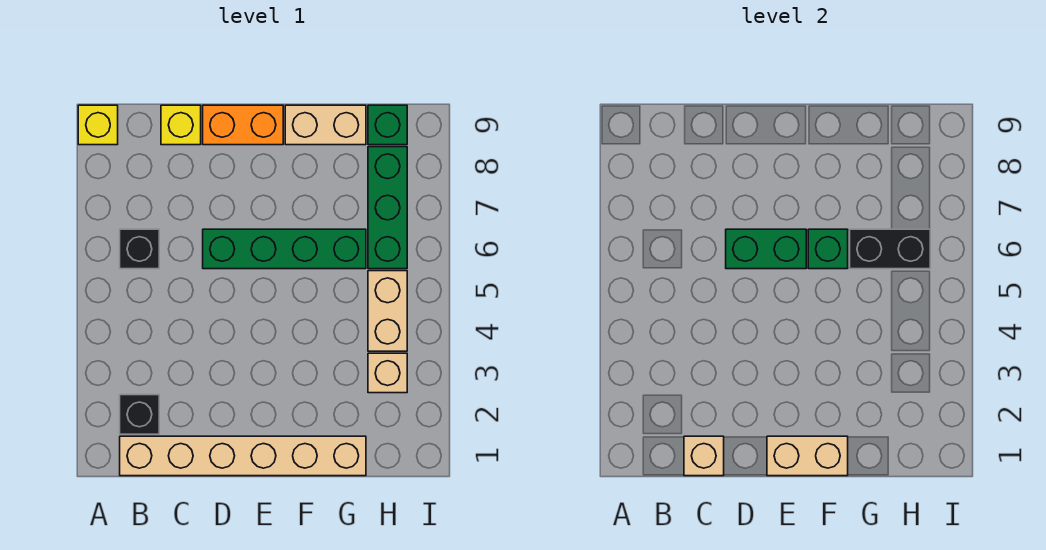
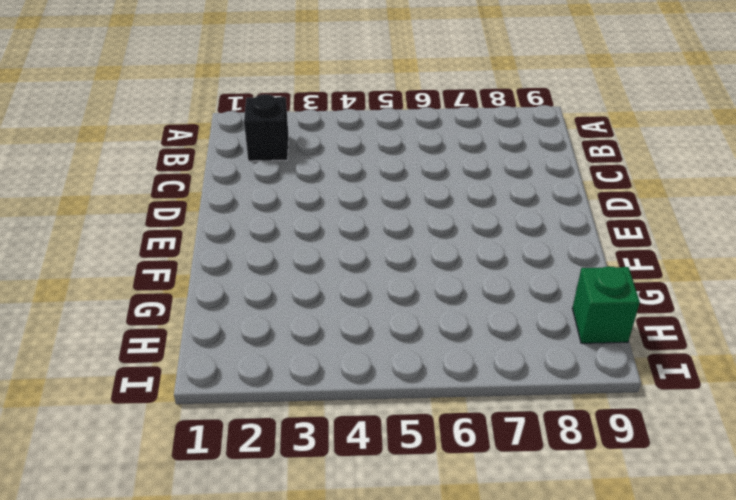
none -> yellow 1x1 brick [78,105,118,145]
none -> tan 1x6 brick [120,436,366,476]
none -> black 1x1 brick [120,229,159,269]

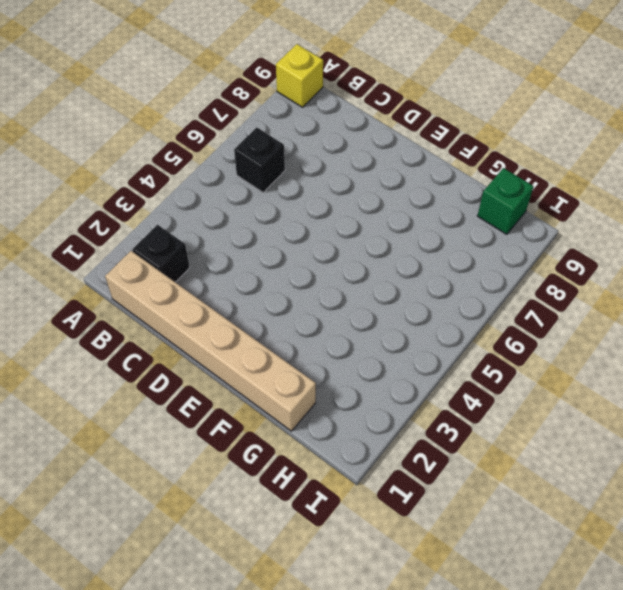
none -> yellow 1x1 brick [161,105,201,145]
none -> green 1x4 brick [203,229,366,269]
none -> orange 1x2 brick [203,105,283,145]

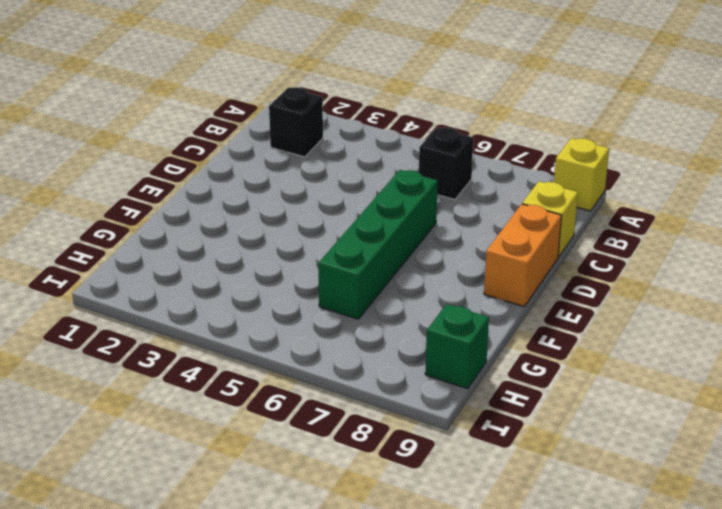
none -> tan 1x6 brick [120,436,366,476]
none -> tan 1x2 brick [285,105,366,145]
none -> tan 1x1 brick [368,353,407,393]

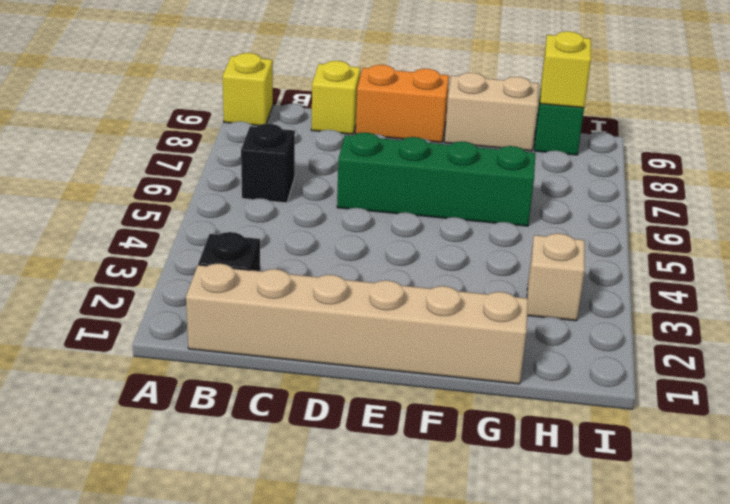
yellow 1x1 brick [540,31,591,108] -> none
none -> tan 1x2 brick [368,271,407,351]
none -> green 1x3 brick [368,147,407,269]
none -> tan 1x1 brick [684,436,724,476]

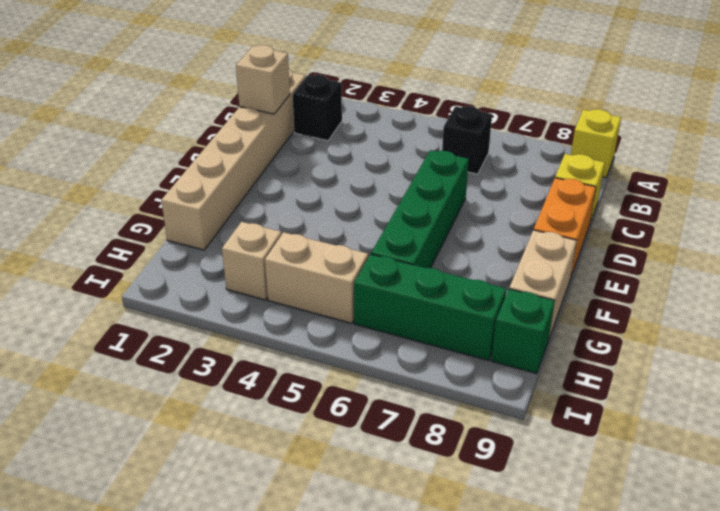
none -> green 1x2 brick [726,229,806,269]
none -> tan 1x2 brick [767,436,848,476]
none -> green 1x1 brick [808,229,848,269]

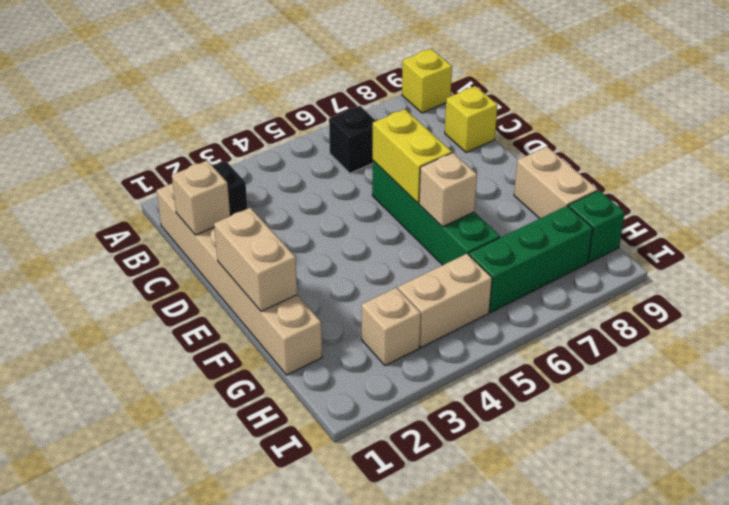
yellow 1x2 brick [373,109,452,203] -> green 1x2 brick [726,229,806,269]
tan 1x1 brick [419,153,477,227] -> green 1x1 brick [808,229,848,269]
none -> orange 1x2 brick [203,105,283,145]
none -> black 1x2 brick [850,229,930,269]

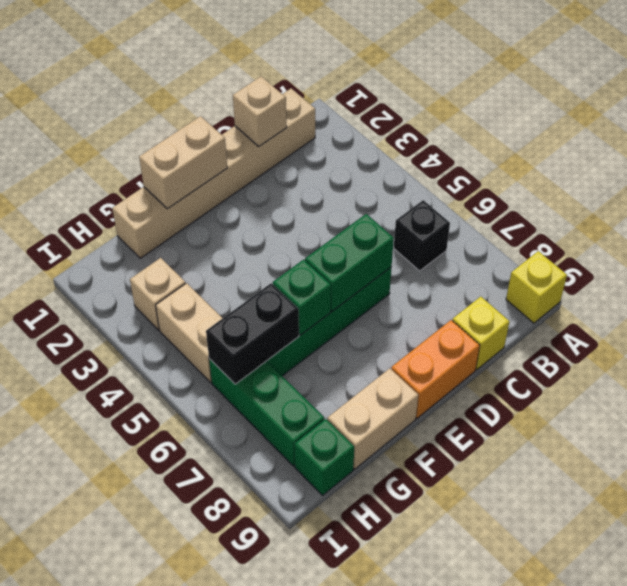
none -> black 1x1 brick [120,395,159,434]

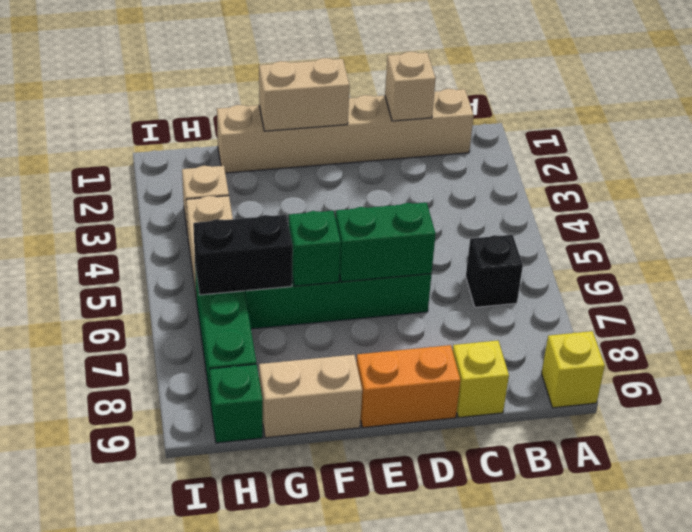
none -> black 1x1 brick [120,395,159,434]

